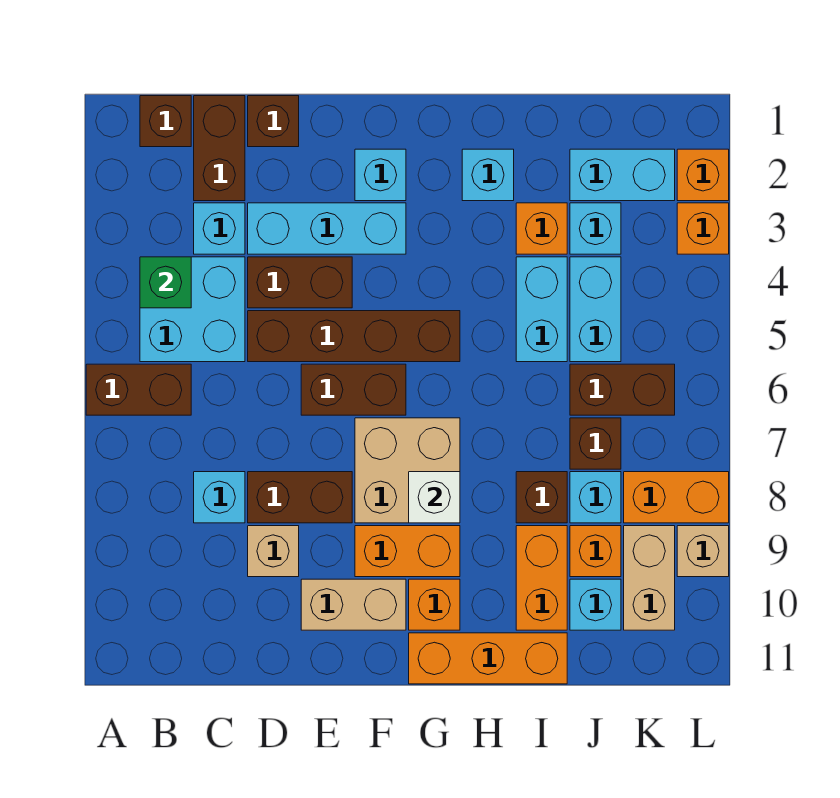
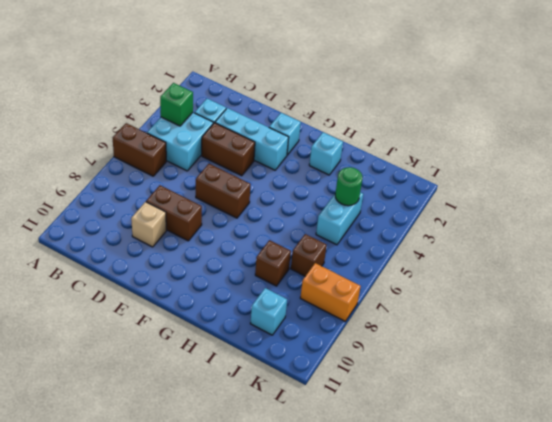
green 1x1 round brick [335,167,362,206] -> none
none -> brown 1x1 brick [140,96,191,147]
none -> brown 1x2 brick [194,96,245,201]
none -> cyan 1x1 brick [194,472,245,523]
none -> brown 1x1 brick [248,96,299,147]

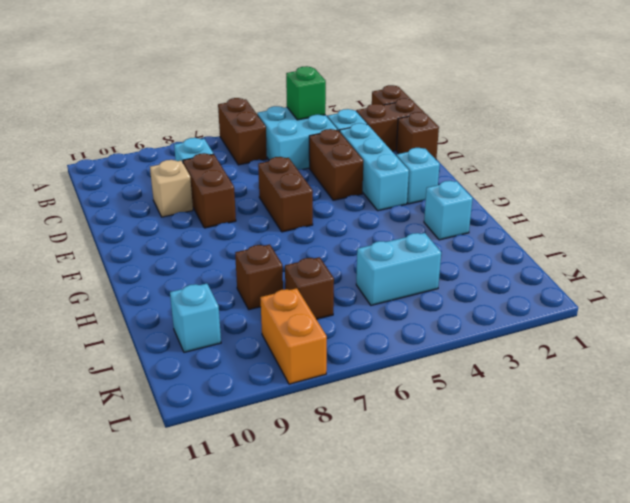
none -> brown 1x4 brick [248,311,460,362]
none -> tan 1x2 brick [301,579,406,630]
none -> tan 2x2 brick [355,418,460,523]
none -> orange 1x2 brick [355,526,460,577]

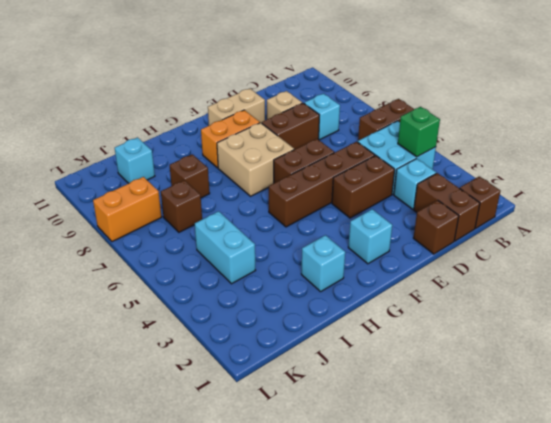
none -> cyan 1x3 brick [248,203,406,254]
none -> orange 1x1 brick [409,579,460,630]
none -> orange 1x3 brick [409,633,567,684]
none -> orange 1x1 brick [516,203,567,254]

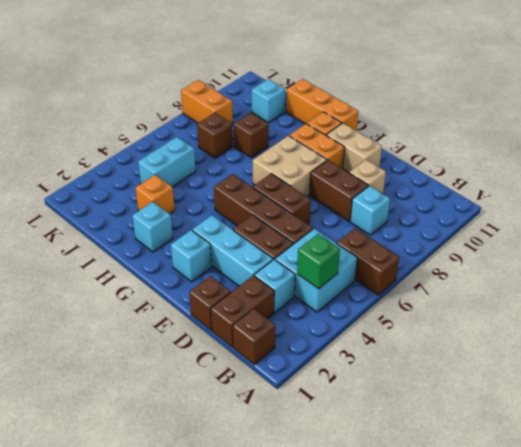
none -> cyan 1x2 brick [516,257,567,362]
none -> orange 1x2 brick [516,526,567,630]
none -> cyan 1x2 brick [570,149,675,201]
none -> cyan 1x1 brick [570,203,621,254]

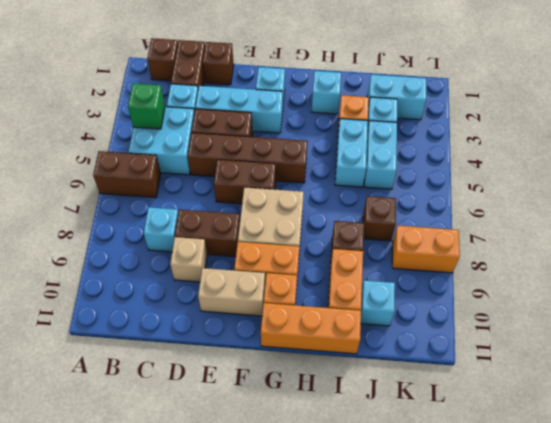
none -> brown 1x2 brick [570,364,675,415]
none -> cyan 1x1 brick [570,472,621,523]
none -> orange 1x1 brick [570,526,621,577]
none -> tan 1x2 brick [624,526,675,630]

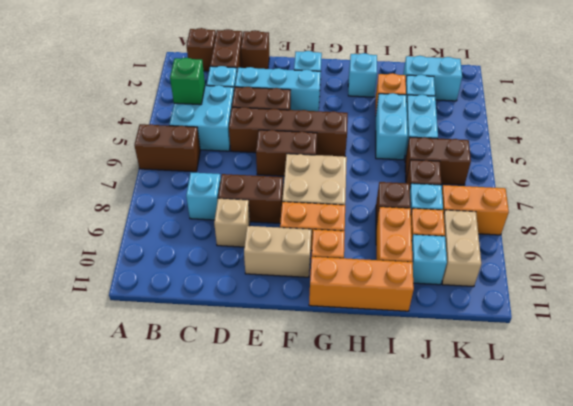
none -> orange 1x1 brick [677,149,729,201]
none -> orange 1x1 brick [677,203,729,254]
none -> tan 1x1 brick [677,526,729,577]
none -> white 1x1 brick [409,472,460,523]

